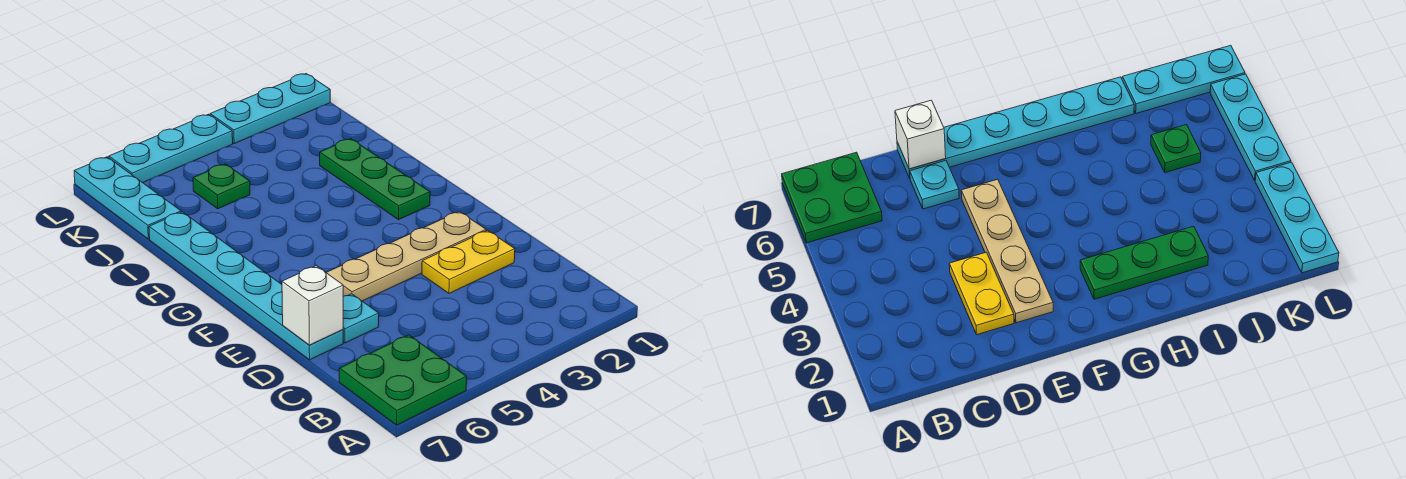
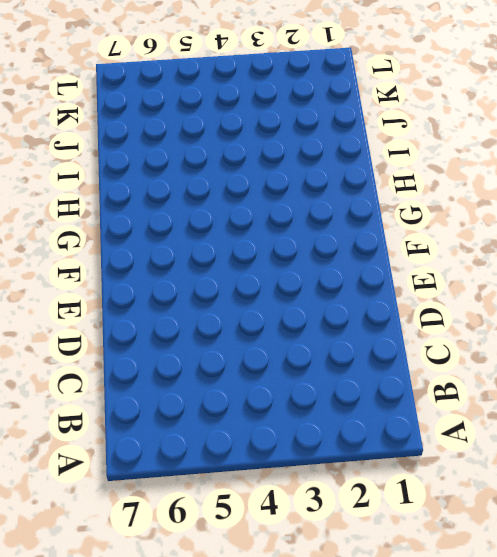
none -> green 2x2 plate [339,335,467,425]
none -> yellow 1x2 plate [422,230,515,293]

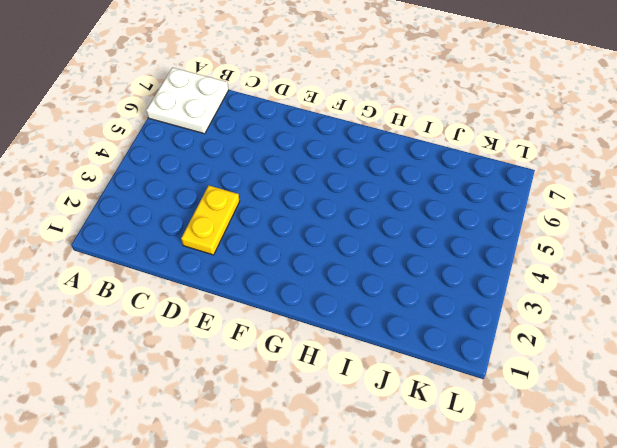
white 2x2 plate [146,68,229,134] -> green 2x2 plate [339,335,467,425]
none -> cyan 1x1 plate [343,294,379,343]
none -> cyan 1x6 plate [149,212,343,360]

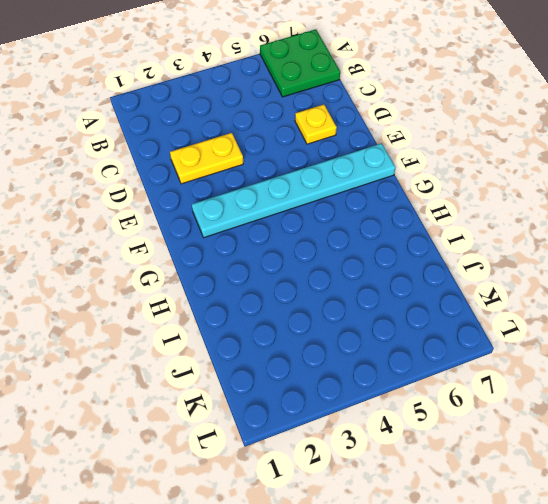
yellow 1x1 plate [295,105,337,144] -> cyan 1x1 plate [343,294,379,343]
cyan 1x6 plate [192,143,396,238] -> cyan 1x6 plate turned to [149,212,343,360]
none -> tan 1x4 plate [326,211,486,301]
none -> green 1x3 plate [320,139,430,220]

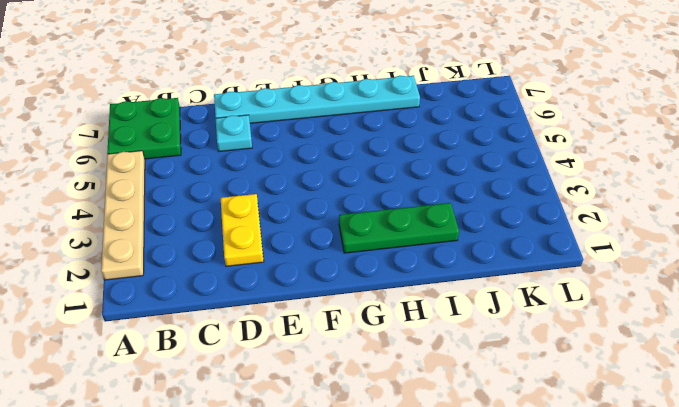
tan 1x4 plate [101,151,145,280] -> tan 1x4 plate moved to [326,211,486,301]
none -> green 1x1 plate [193,164,250,209]
none -> cyan 1x3 plate [74,157,181,239]

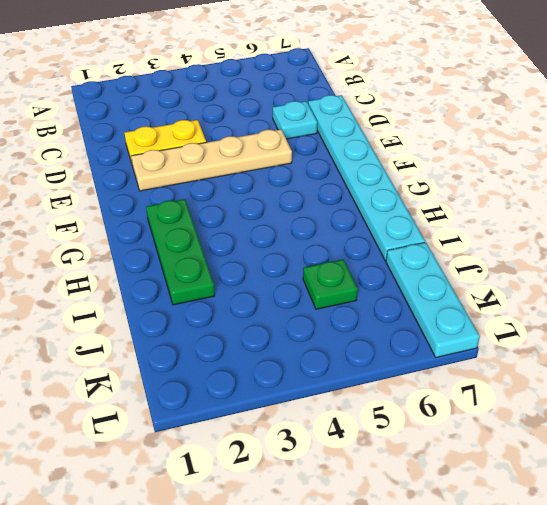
none -> green 2x2 plate [339,335,467,425]
none -> cyan 1x3 plate [210,74,330,143]

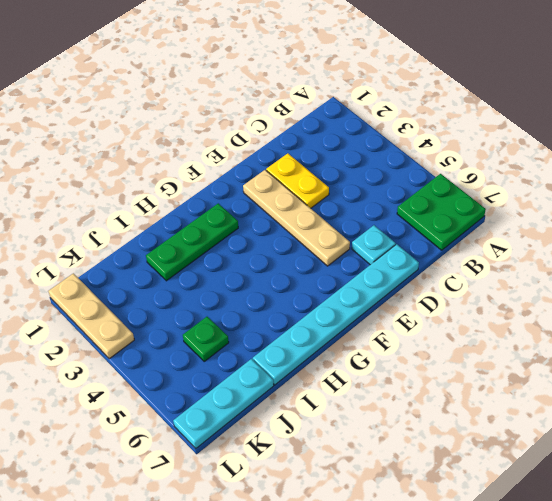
tan 1x3 plate [48,273,134,359] -> cyan 1x3 plate [210,74,330,143]
none -> cyan 1x3 plate [109,114,233,183]
none -> white 1x1 brick [282,266,343,345]

